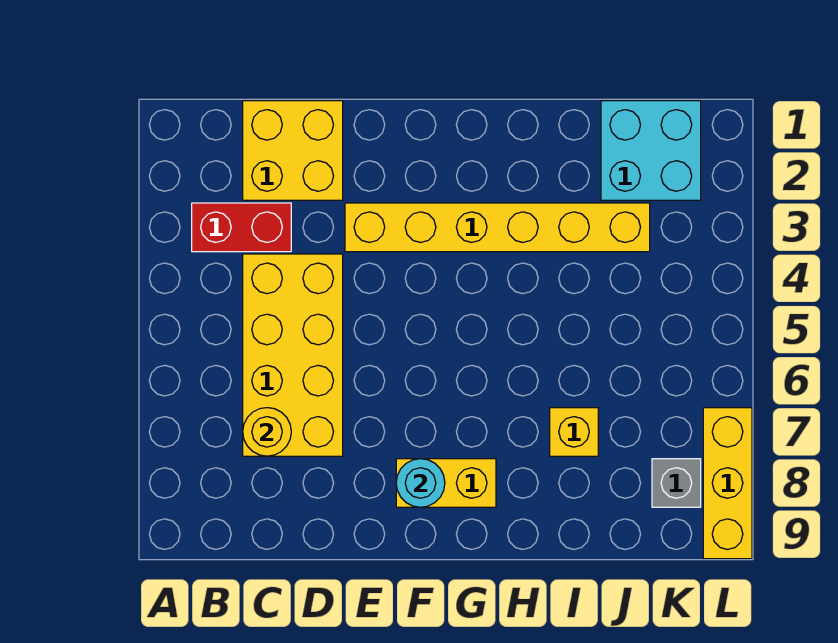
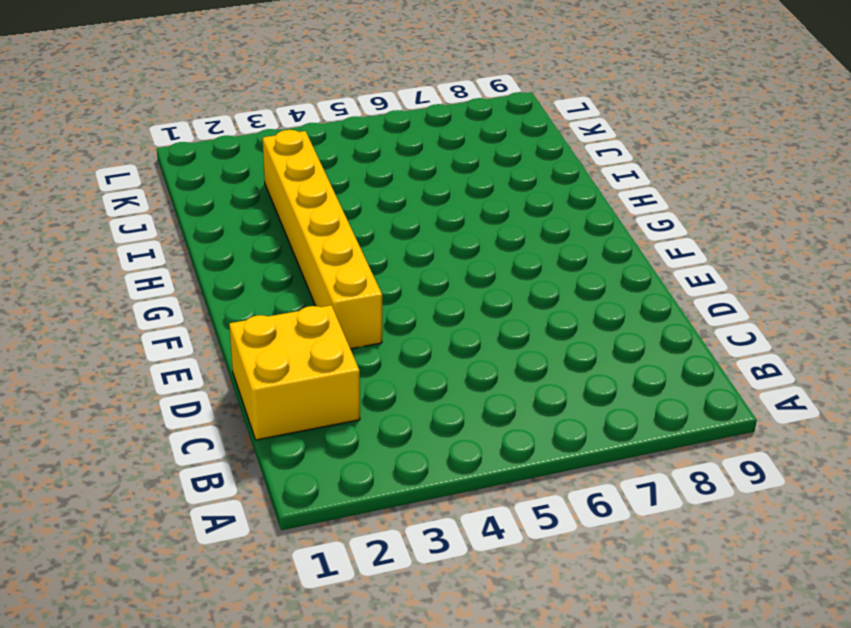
none -> red 1x2 brick [192,203,291,252]
none -> yellow 2x4 brick [243,254,343,456]

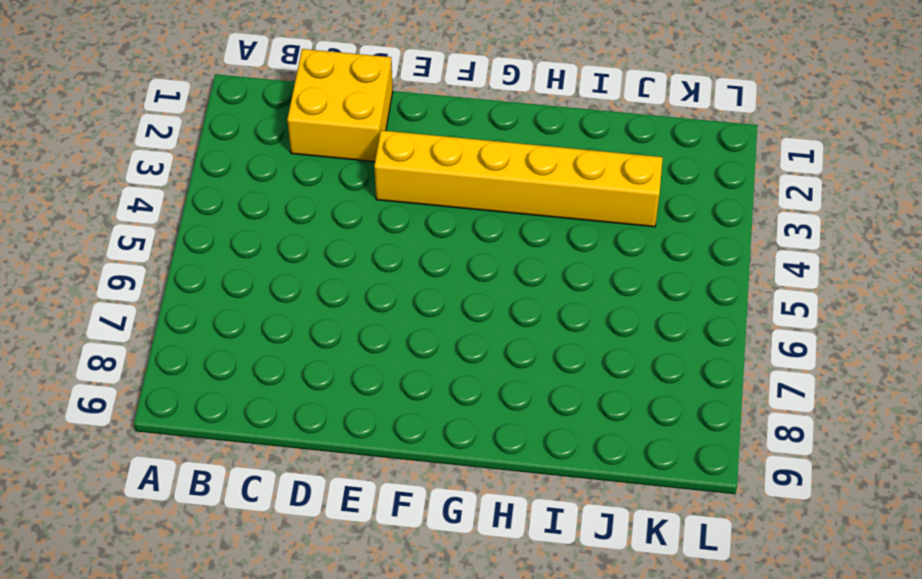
none -> red 1x2 brick [192,203,291,252]
none -> yellow 2x4 brick [243,254,343,456]

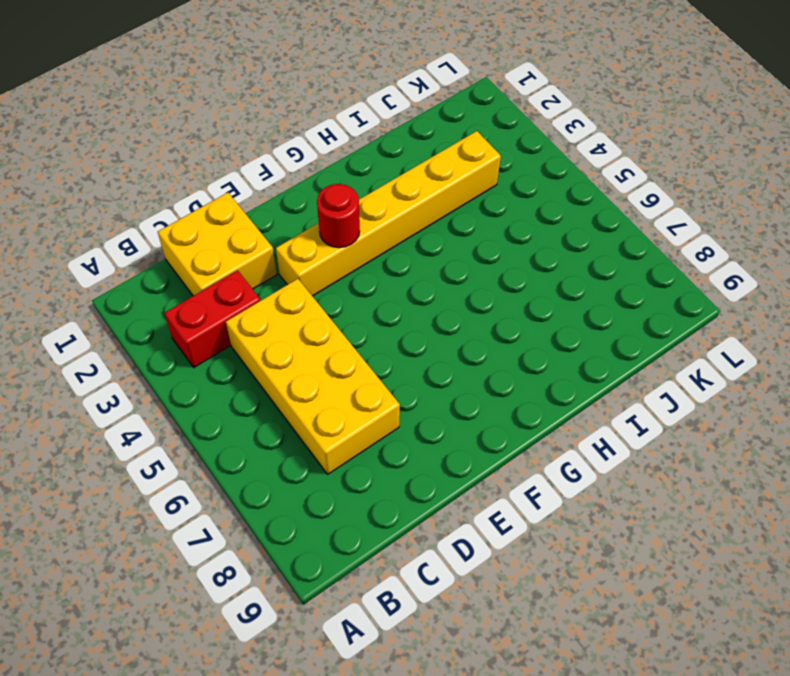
red 1x1 round brick [317,184,360,248] -> none
none -> yellow 1x2 brick [396,459,496,507]
none -> yellow 1x1 brick [550,408,598,456]

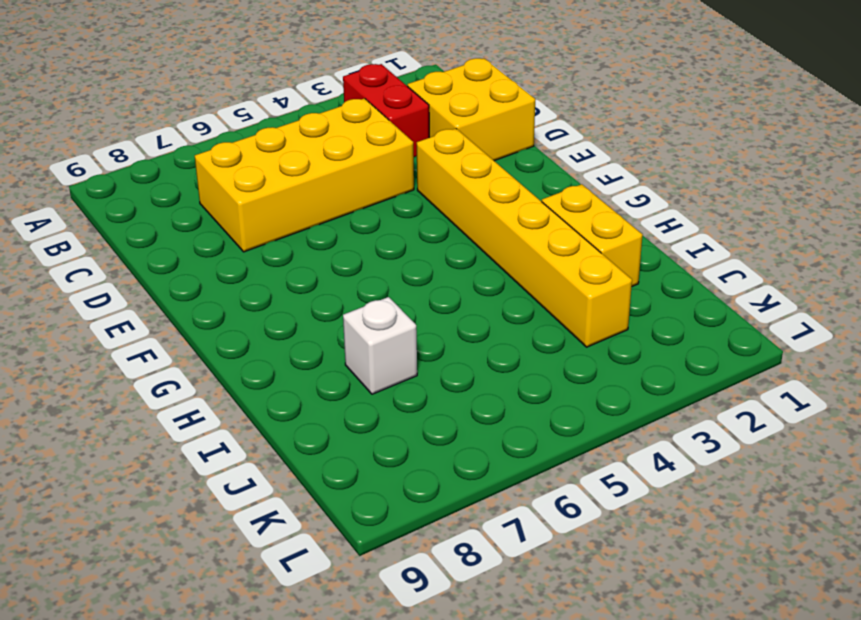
yellow 1x2 brick [542,184,643,286] -> yellow 1x2 brick moved to [396,459,496,507]
white 1x1 brick [343,297,417,394] -> yellow 1x1 brick [550,408,598,456]
none -> cyan 2x2 brick [601,101,701,200]
none -> grey 1x1 brick [652,459,701,507]

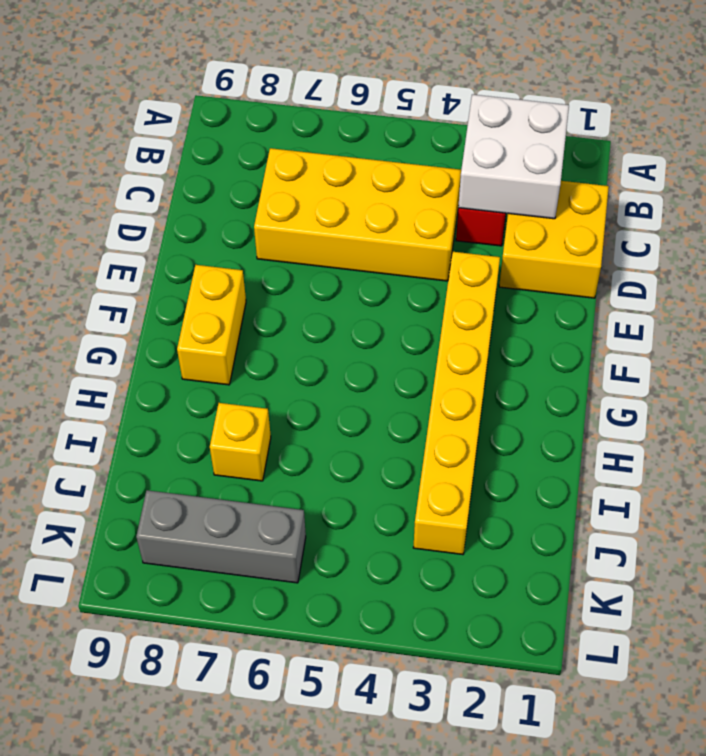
white 2x2 brick [458,94,569,219] -> none
grey 1x3 brick [136,490,306,583] -> grey 1x1 brick [652,459,701,507]
none -> cyan 2x2 brick [601,101,701,200]
none -> yellow 1x3 brick [703,408,752,559]

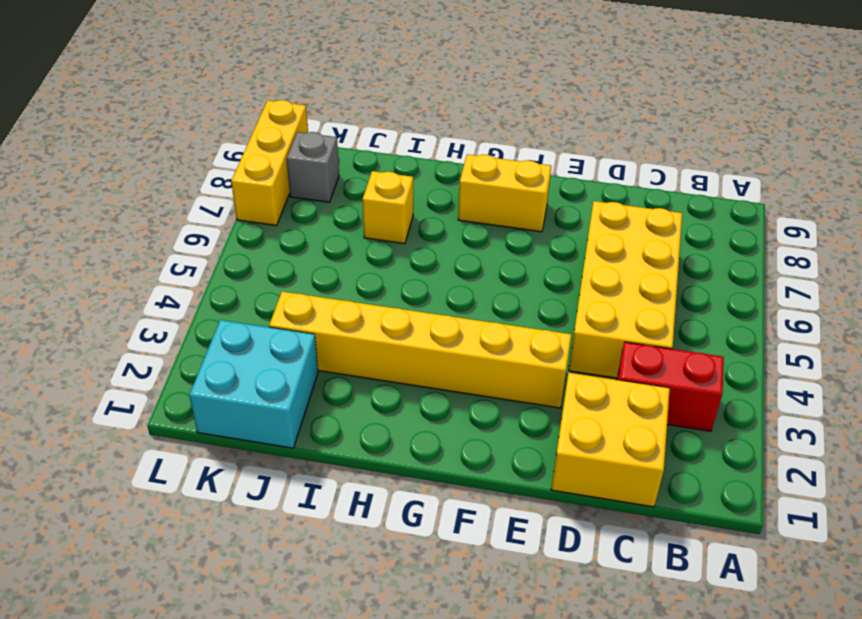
none -> yellow 1x1 round brick [243,408,291,456]
none -> cyan 1x1 round brick [396,459,445,507]

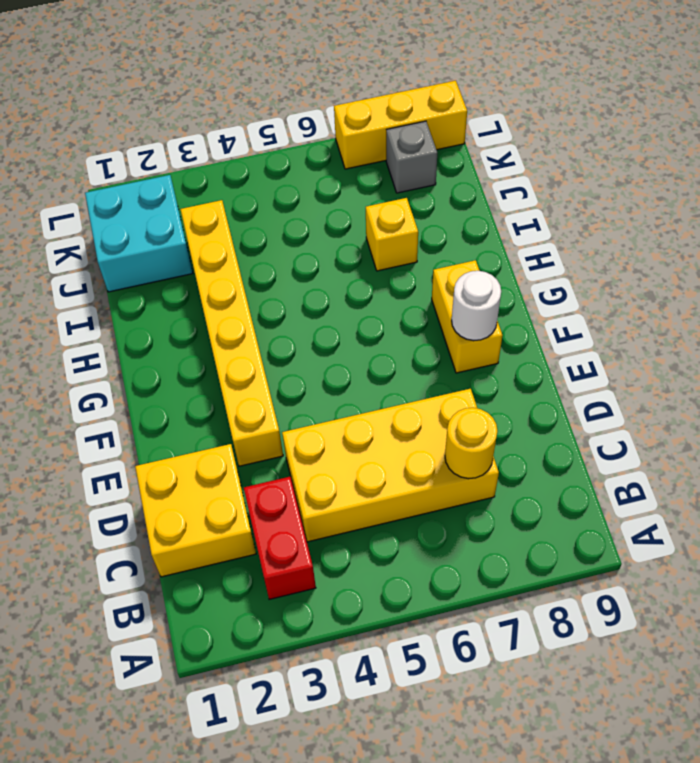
white 1x1 round brick [452,271,501,341] -> cyan 1x1 round brick [396,459,445,507]

